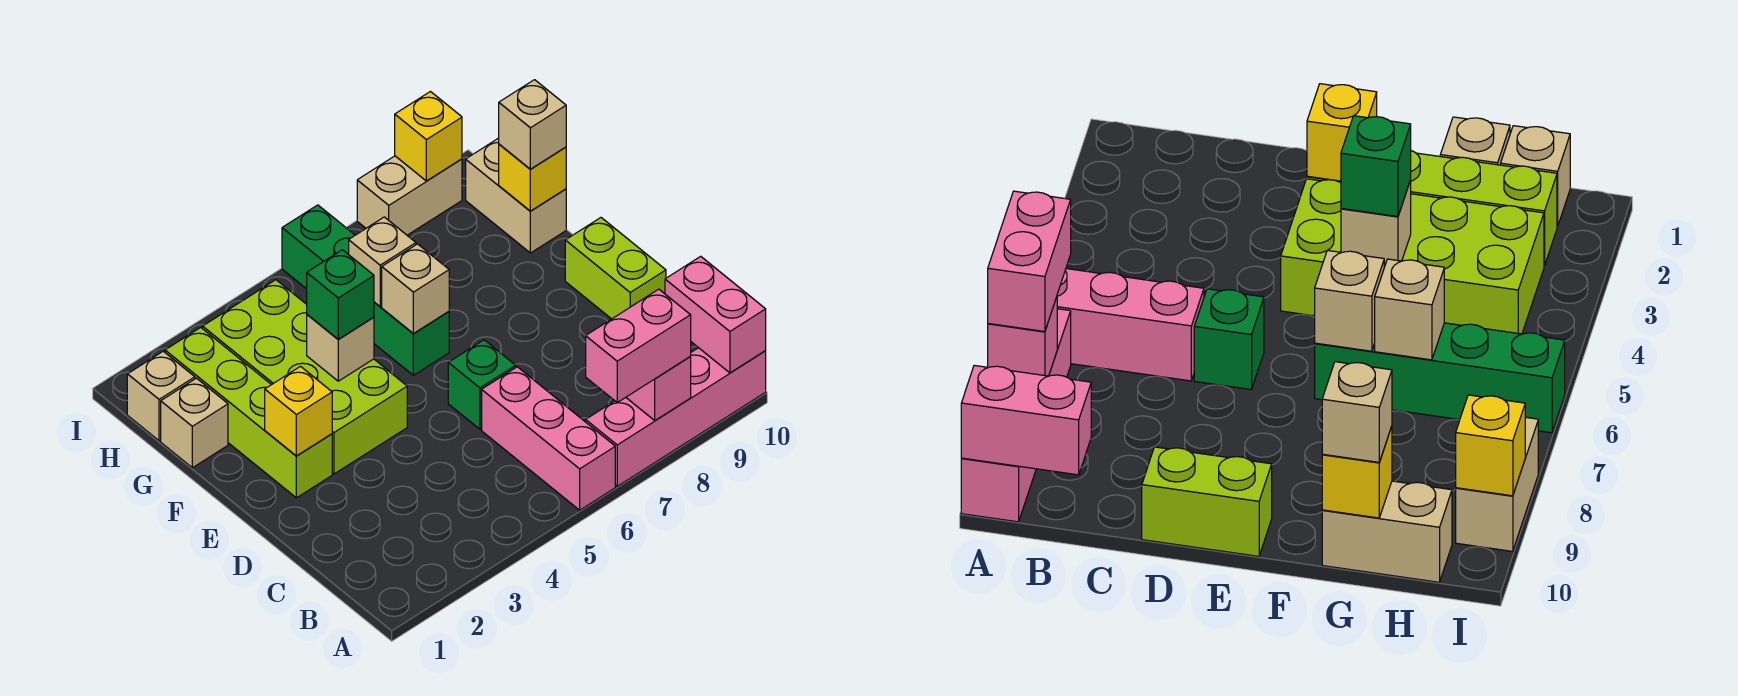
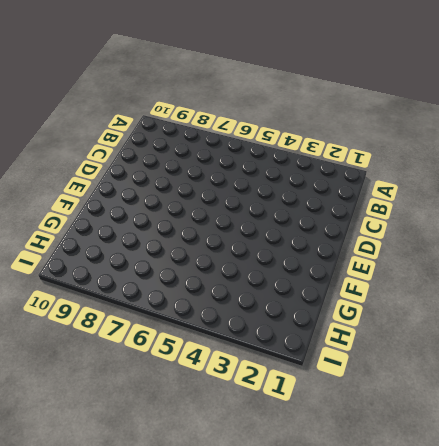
none -> pink 1x3 brick [482,367,615,510]
none -> pink 1x4 brick [586,348,766,486]
none -> green 1x1 brick [448,340,516,429]

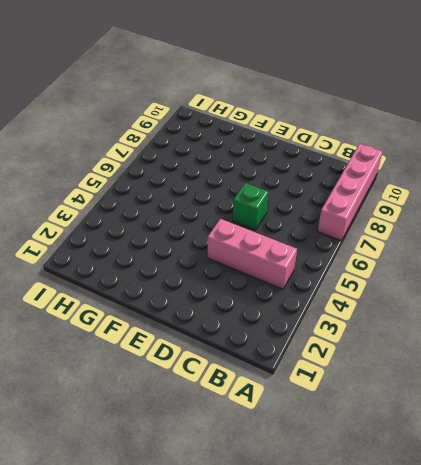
pink 1x3 brick [208,219,297,289] -> pink 1x3 brick moved to [482,367,615,510]
none -> lime 1x2 brick [565,218,666,319]
none -> lime 1x4 brick [165,327,332,498]
none -> lime 2x4 brick [203,280,407,474]

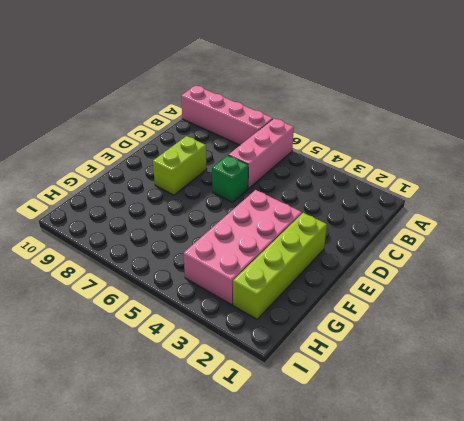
lime 1x2 brick [153,136,207,195] -> lime 1x2 brick moved to [565,218,666,319]
pink 2x4 brick [184,190,302,305] -> lime 2x4 brick [203,280,407,474]
none -> green 1x4 brick [282,205,449,375]
none -> tan 1x1 brick [161,378,228,468]
none -> tan 1x2 brick [466,138,566,253]

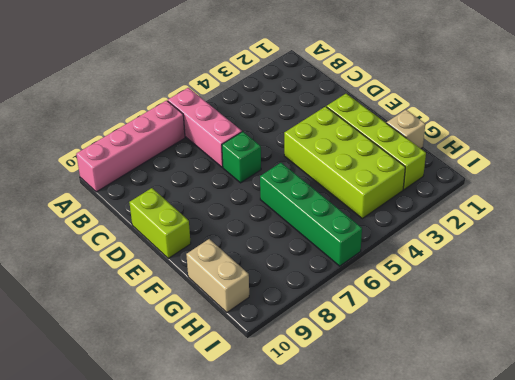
none -> tan 1x1 brick [127,351,195,441]
none -> tan 1x2 brick [357,156,462,235]
none -> pink 1x1 brick [626,357,691,421]

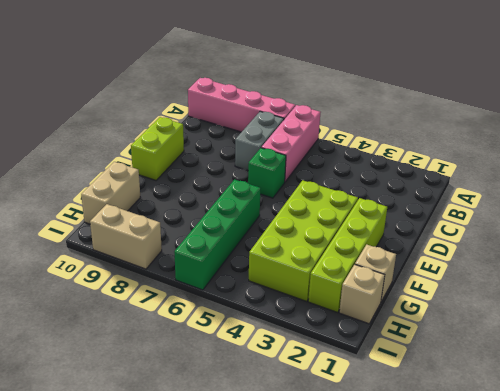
grey 1x2 brick [235,111,284,170] -> none
none -> pink 1x1 brick [626,357,691,421]
none -> pink 1x2 brick [665,256,766,373]
none -> yellow 1x1 brick [265,367,332,456]

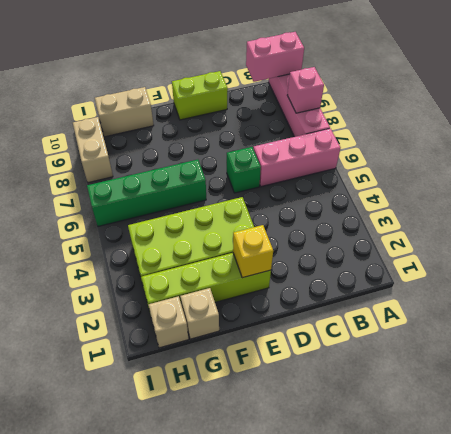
none -> tan 1x1 brick [307,315,374,381]
none -> tan 1x1 brick [382,244,449,333]
none -> tan 1x1 brick [349,217,416,306]

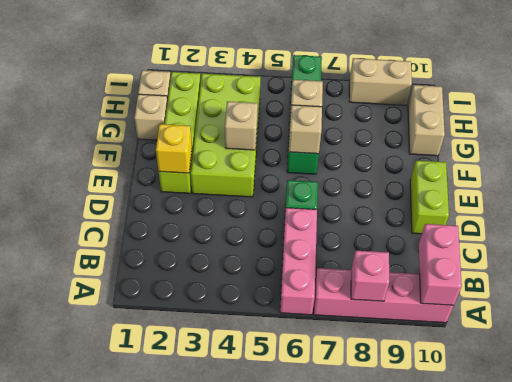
none -> yellow 1x1 brick [499,144,566,211]
none -> yellow 1x1 brick [395,92,462,181]
none -> pink 1x2 brick [586,289,691,402]

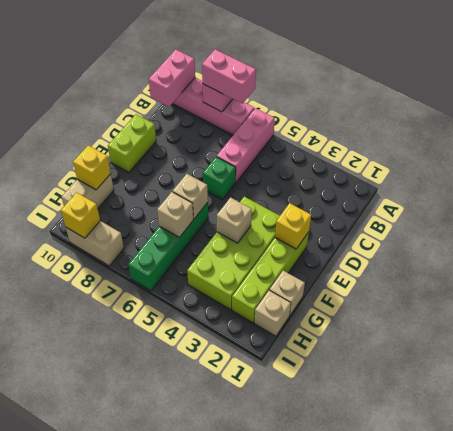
none -> green 1x1 brick [307,250,374,339]
none -> tan 1x1 brick [499,80,566,169]

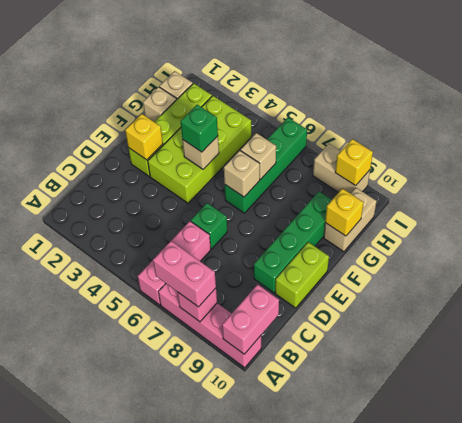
green 1x4 brick [254,192,332,293] -> none
none -> tan 1x1 brick [499,80,566,169]

